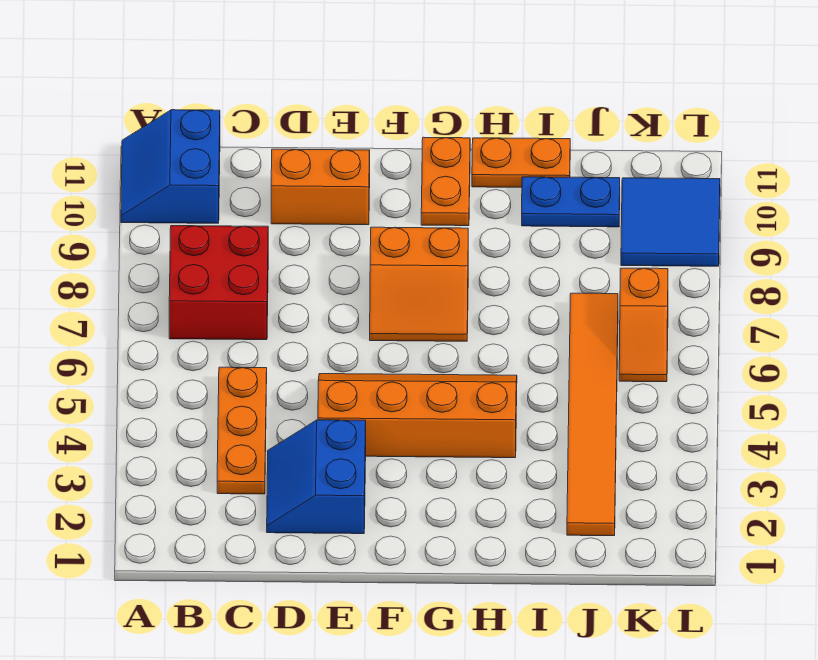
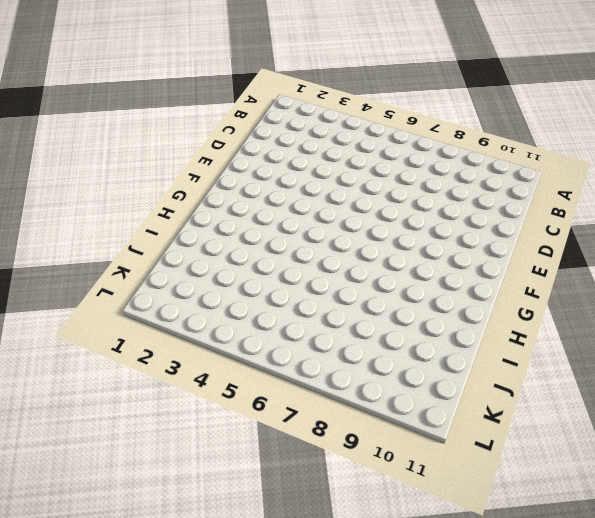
none -> blue 2x2 slope [121,110,220,223]
none -> red 2x2 brick [169,226,268,340]
none -> orange 1x3 plate [217,367,267,494]

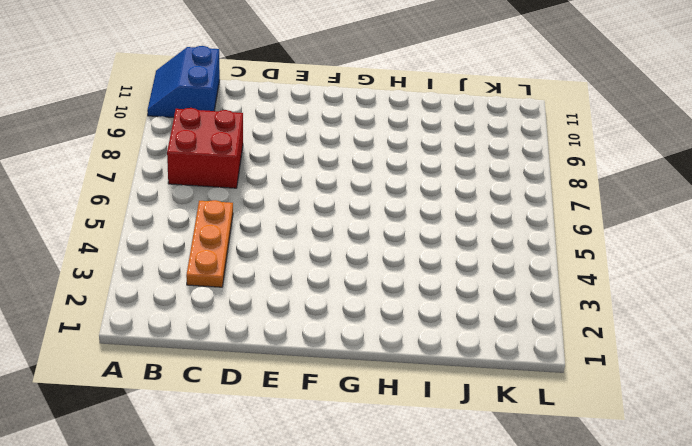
none -> blue 2x2 slope [267,420,366,534]
none -> orange 1x2 brick [271,149,370,225]
none -> orange 2x4 slope [318,374,517,458]

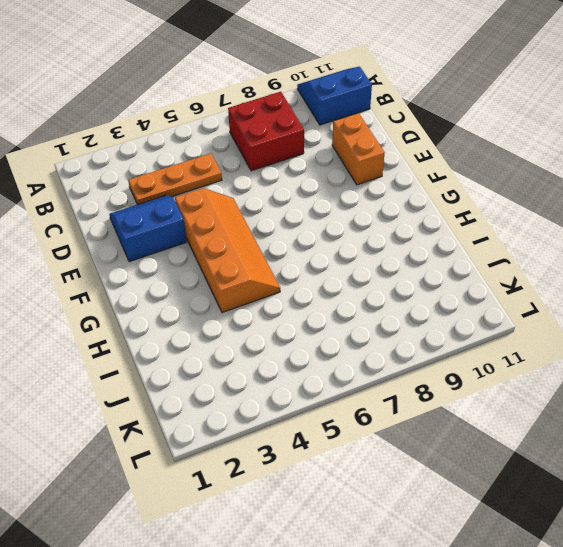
none -> orange 2x2 slope [370,227,468,341]
none -> orange 1x2 plate [421,137,470,226]
none -> orange 1x2 plate [472,138,570,187]

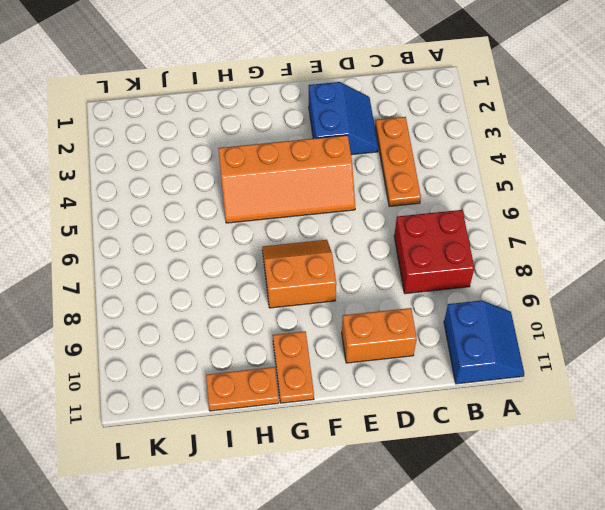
none -> blue 1x2 plate [522,177,620,227]
none -> orange 1x6 tile [567,293,618,536]
none -> orange 1x2 slope [619,268,668,382]

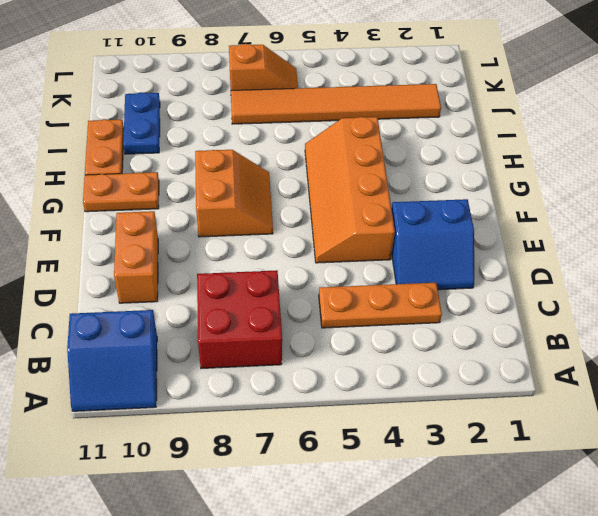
none -> blue 2x2 tile [621,178,720,266]

